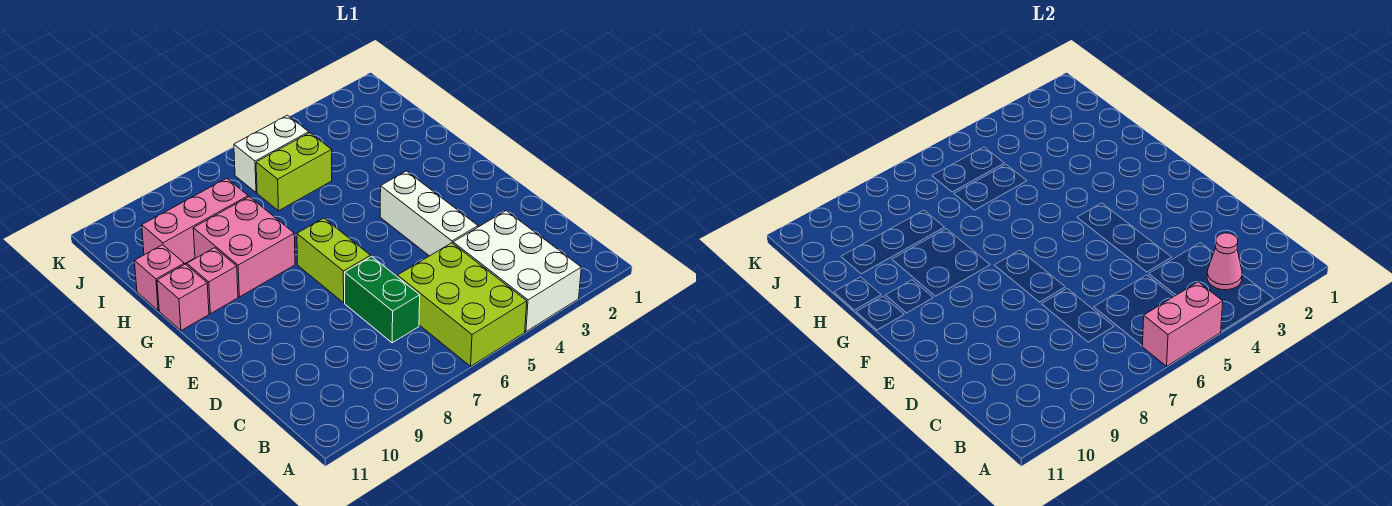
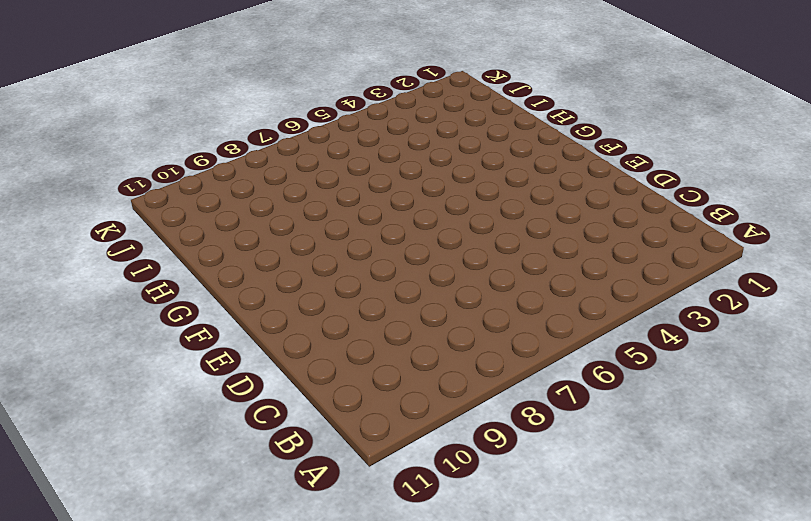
none -> white 2x3 brick [453,211,581,332]
none -> lime 2x3 brick [397,243,527,366]
none -> green 1x2 brick [345,256,420,343]

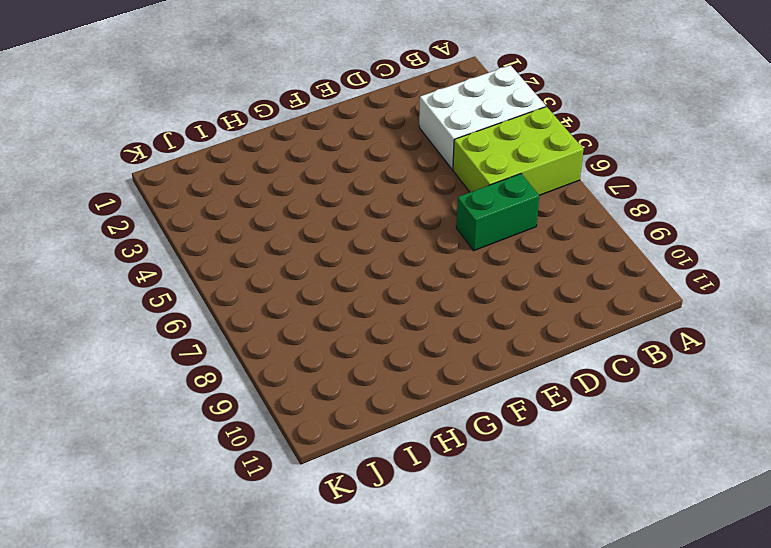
none -> white 1x3 brick [380,171,478,256]
none -> lime 1x2 brick [297,218,370,303]
none -> pink 2x2 brick [193,197,295,297]

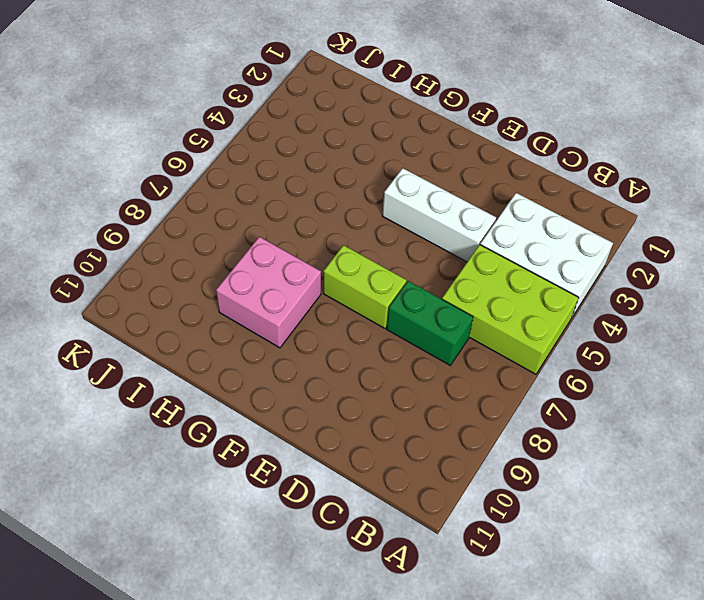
none -> pink 1x1 brick [187,248,238,314]
none -> pink 1x1 brick [157,264,209,331]
none -> pink 1x1 brick [135,245,184,311]

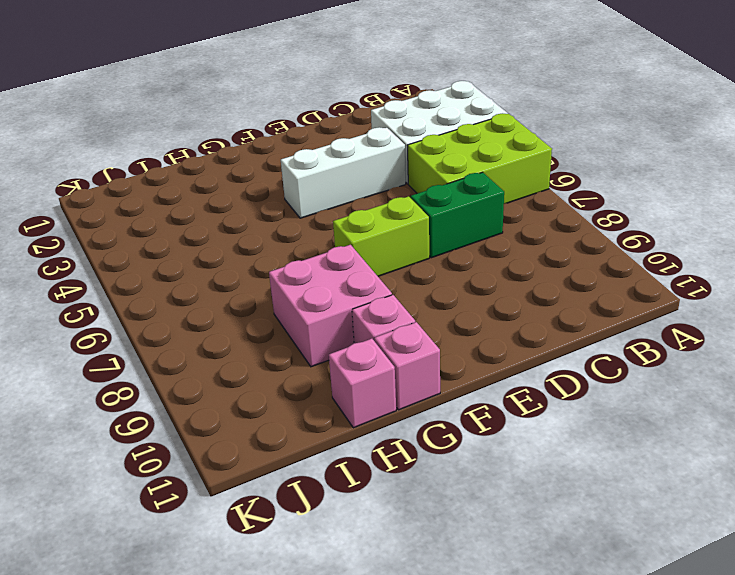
none -> lime 1x2 brick [256,133,332,211]
none -> pink 1x3 brick [142,178,248,264]
none -> white 1x2 brick [234,115,309,193]

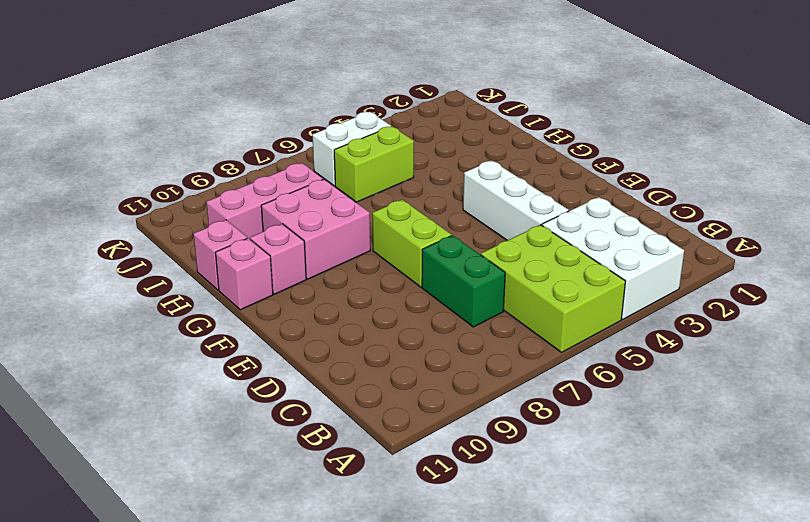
none -> pink 1x2 brick [1142,282,1223,366]
none -> pink 1x1 cone [1207,233,1242,290]

